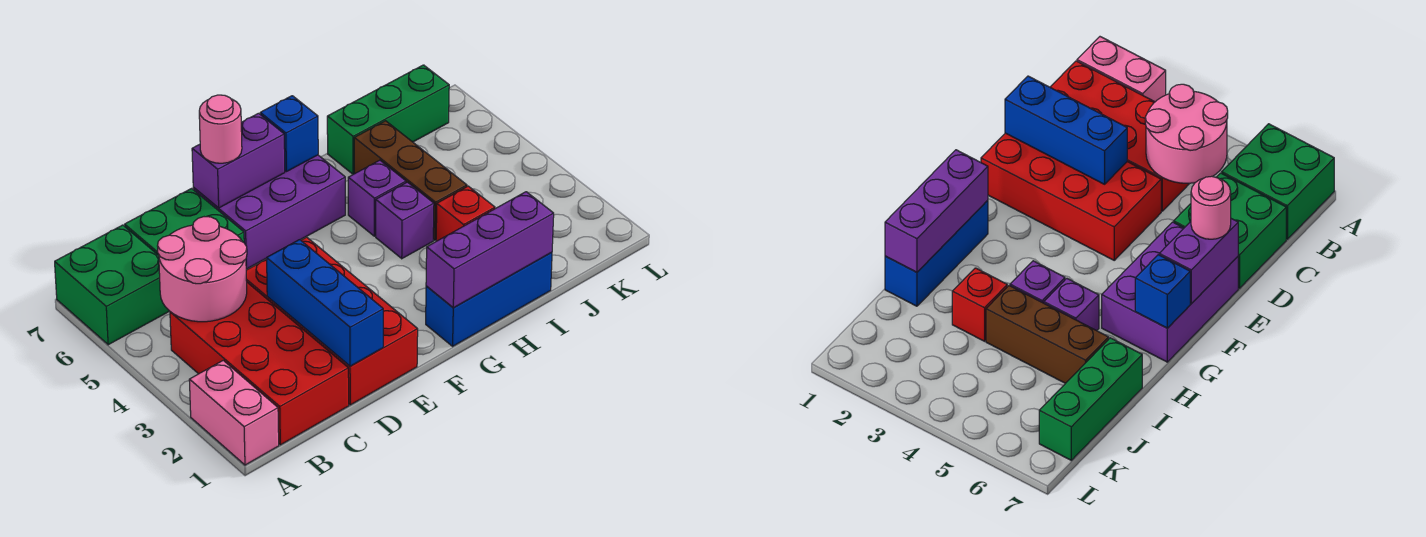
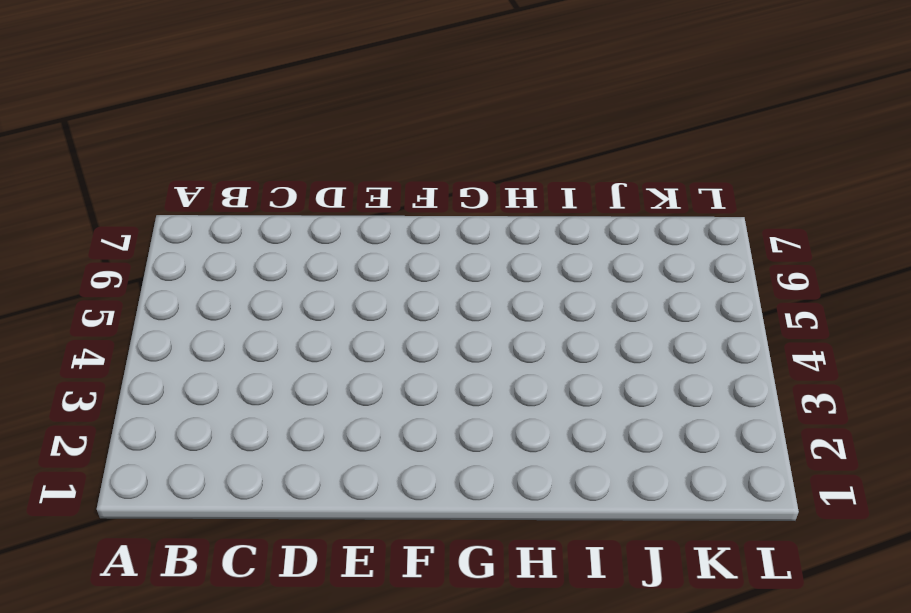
none -> pink 1x2 brick [189,360,279,465]
none -> green 2x2 brick [55,225,169,345]
none -> red 2x4 brick [170,283,349,445]

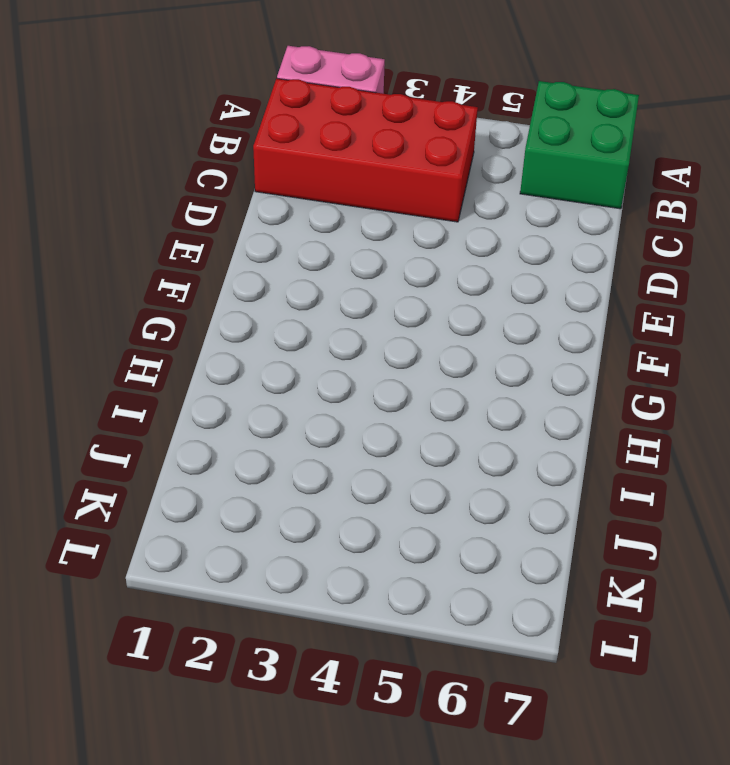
none -> green 2x2 brick [125,188,244,255]
none -> red 2x4 brick [246,237,418,405]
none -> purple 2x3 brick [193,155,345,269]

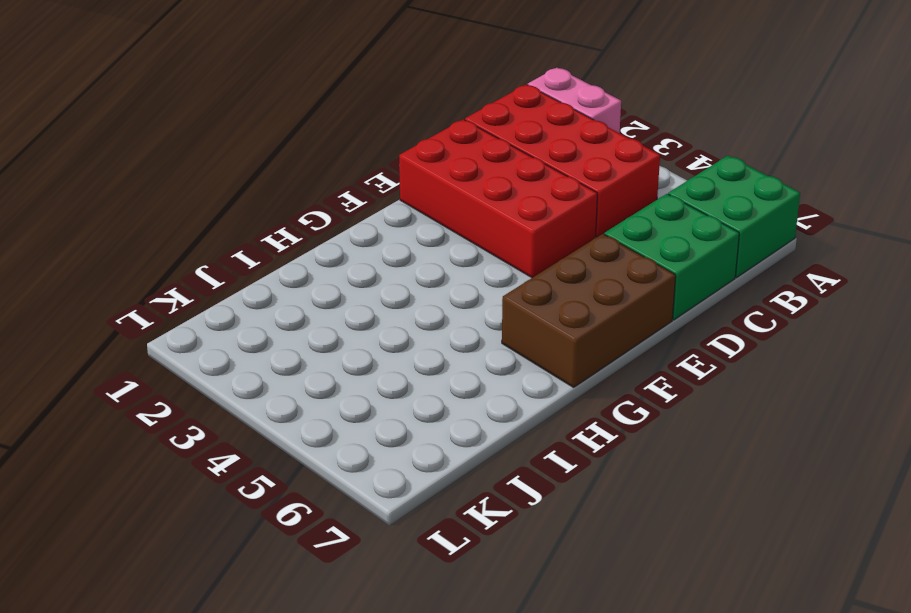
brown 2x3 brick [502,234,676,387] -> purple 2x3 brick [193,155,345,269]
none -> blue 1x3 brick [426,252,552,346]
none -> purple 1x1 brick [376,182,434,259]
none -> purple 1x1 brick [348,160,406,236]

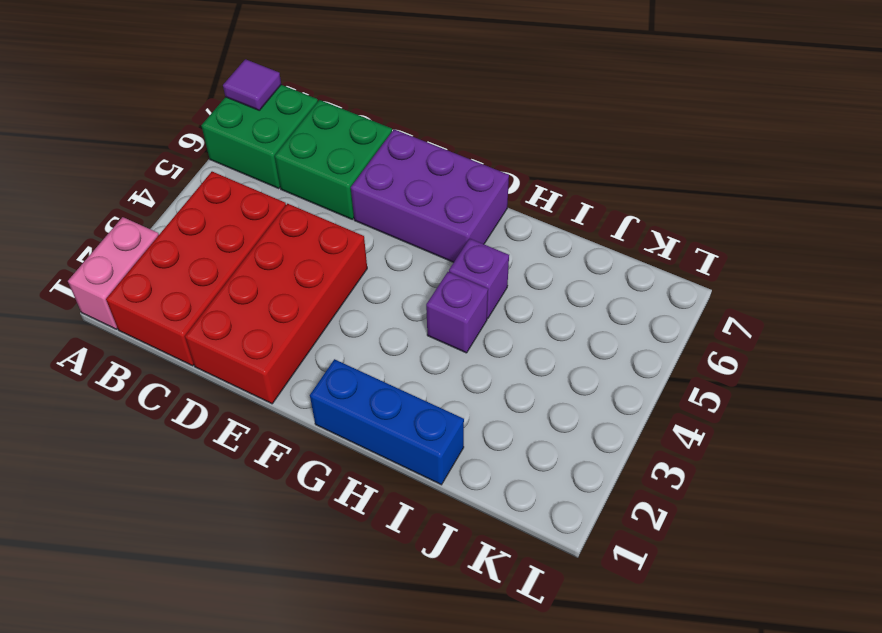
purple 1x1 tile [223,59,281,110] -> none
none -> red 1x1 brick [436,186,495,241]
none -> brown 1x3 brick [354,121,467,240]
none -> green 1x3 brick [327,65,449,174]

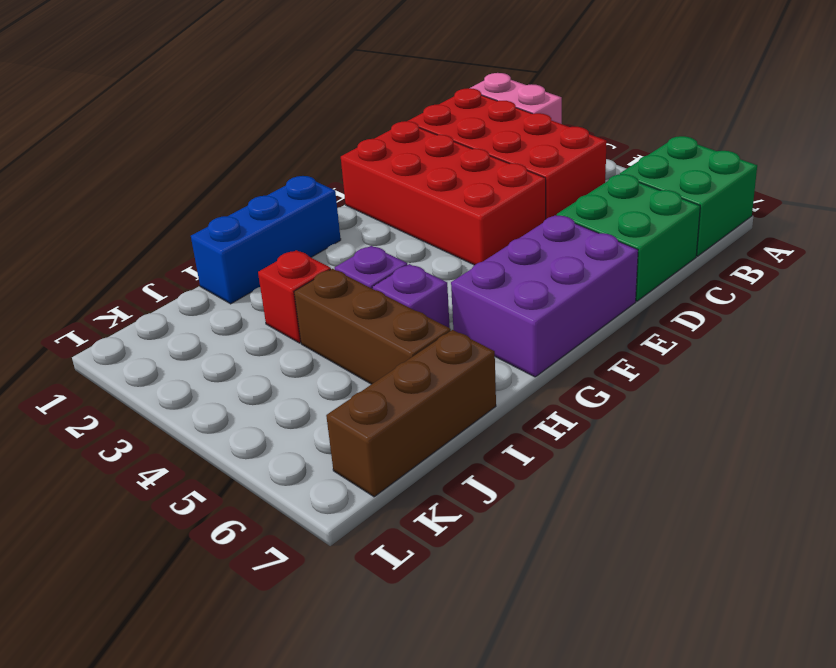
brown 1x3 brick [326,330,496,497] -> green 1x3 brick [327,65,449,174]
none -> pink 2x2 round brick [158,217,247,322]
none -> blue 1x3 brick [267,240,383,366]
none -> purple 1x2 brick [192,113,285,208]

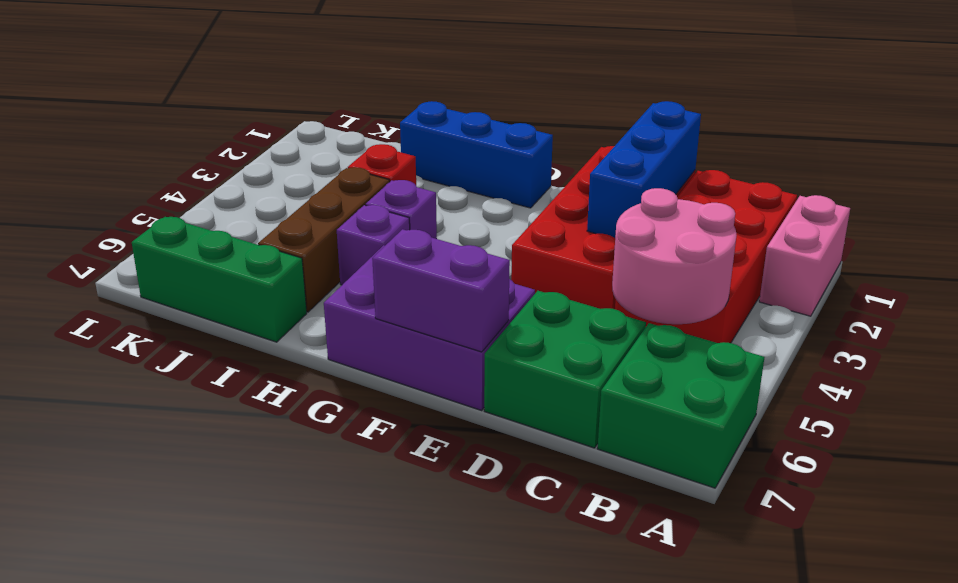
none -> purple 1x3 brick [426,192,554,308]
none -> blue 1x1 brick [260,96,318,172]
none -> pink 1x1 round brick [199,95,242,163]

